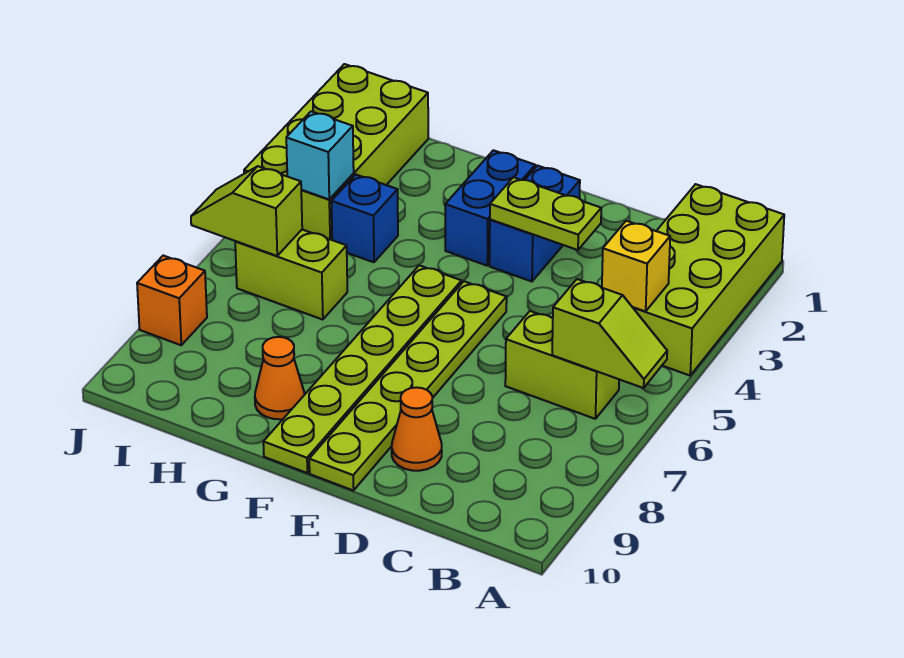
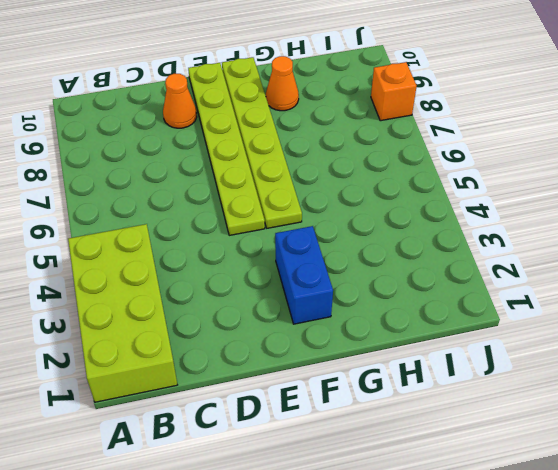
none -> lime 1x2 brick [505,311,619,419]
none -> blue 1x2 brick [490,166,580,281]
none -> blue 1x1 brick [331,175,398,262]

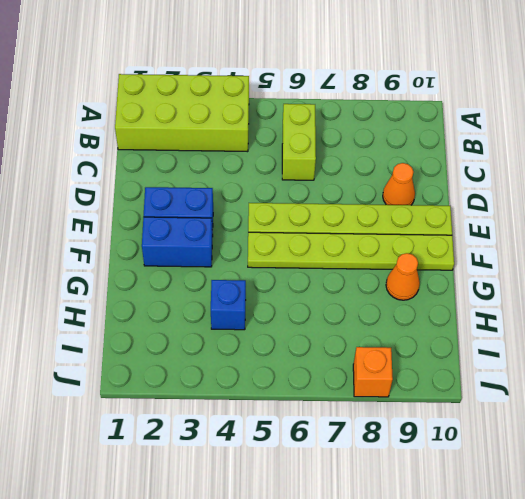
none -> lime 1x2 brick [235,230,347,320]
none -> lime 2x4 brick [244,64,428,240]
none -> lime 1x2 slope [552,279,667,388]

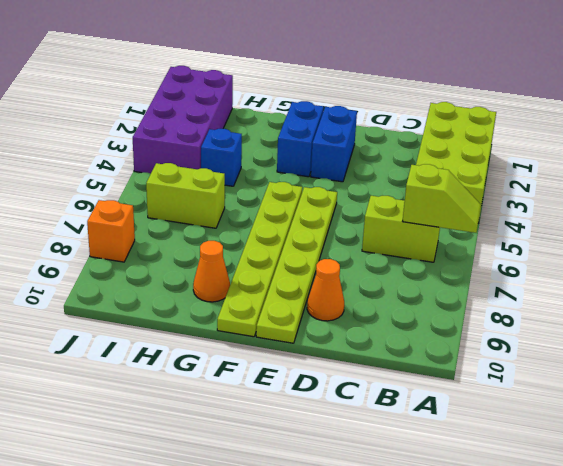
purple 2x4 brick [133,66,233,174] -> lime 2x4 brick [244,64,428,240]
none -> yellow 1x1 brick [602,221,670,311]
none -> lime 1x2 plate [490,177,601,250]
none -> cyan 1x1 brick [286,111,354,199]

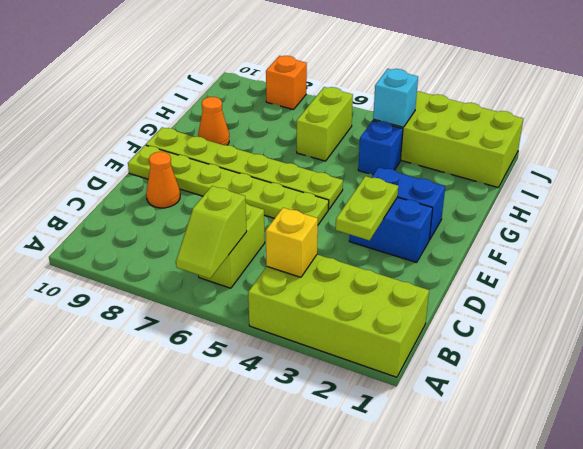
none -> lime 1x2 slope [191,166,302,256]

